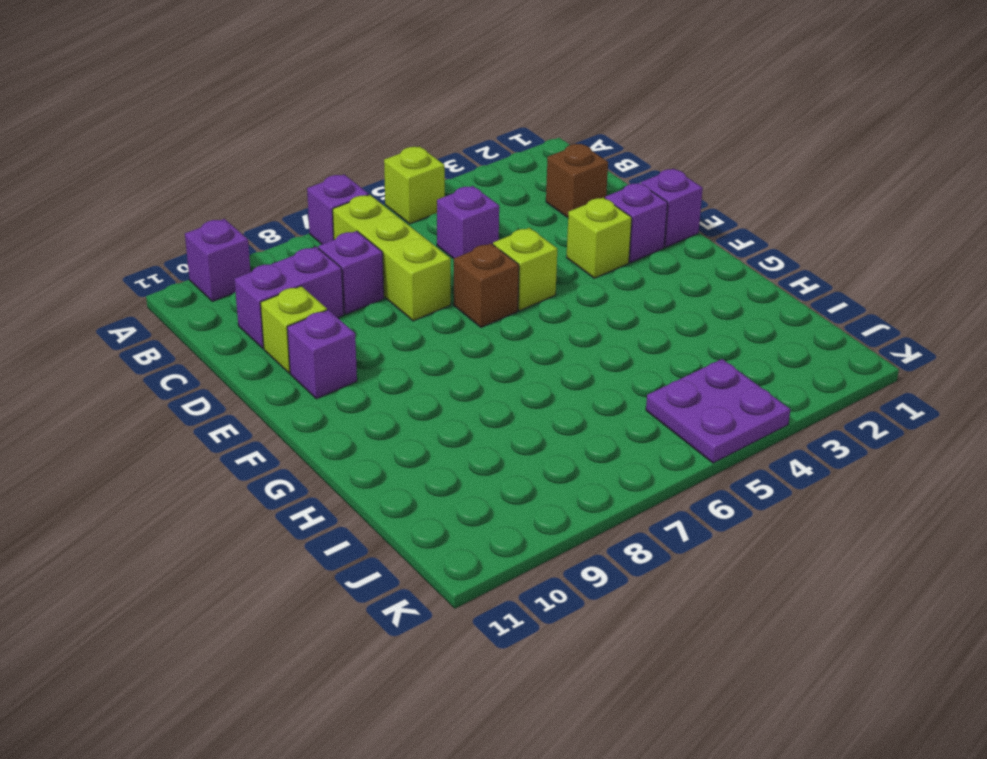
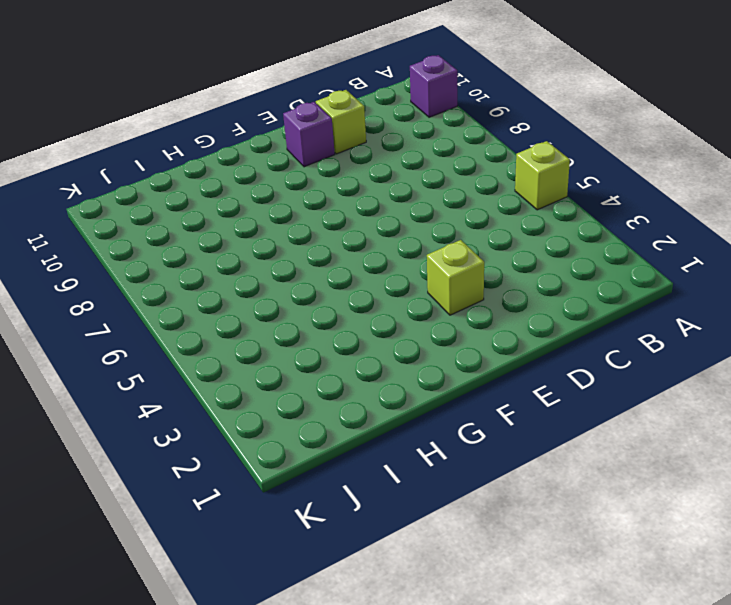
none -> purple 1x1 brick [307,175,369,244]
none -> lime 1x3 brick [333,195,451,321]
none -> brown 1x1 brick [546,144,608,218]

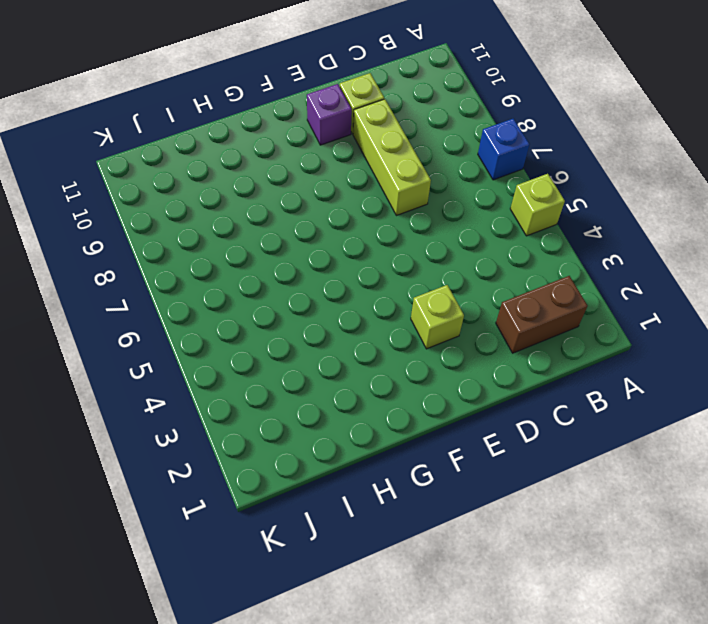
blue 1x1 brick [478,119,529,180] -> purple 1x1 brick [307,175,369,244]
brown 1x2 brick [496,276,588,353] -> brown 1x1 brick [546,144,608,218]
lime 1x3 brick [353,99,431,216] -> lime 1x3 brick turned to [333,195,451,321]
none -> purple 1x1 brick [185,219,251,301]
none -> purple 1x1 brick [437,186,499,259]
none -> purple 1x1 brick [318,231,384,314]

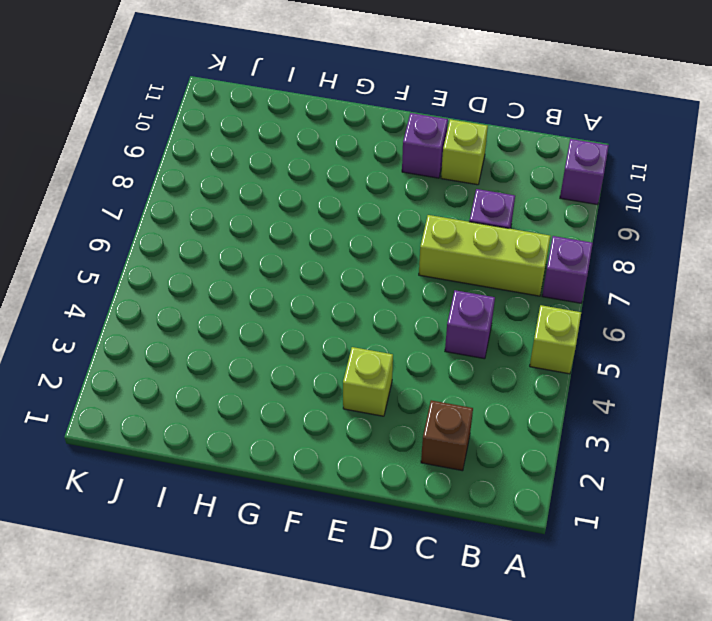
none -> purple 1x2 brick [234,247,344,348]
none -> purple 1x1 brick [641,169,703,247]
none -> purple 1x1 brick [605,183,668,263]

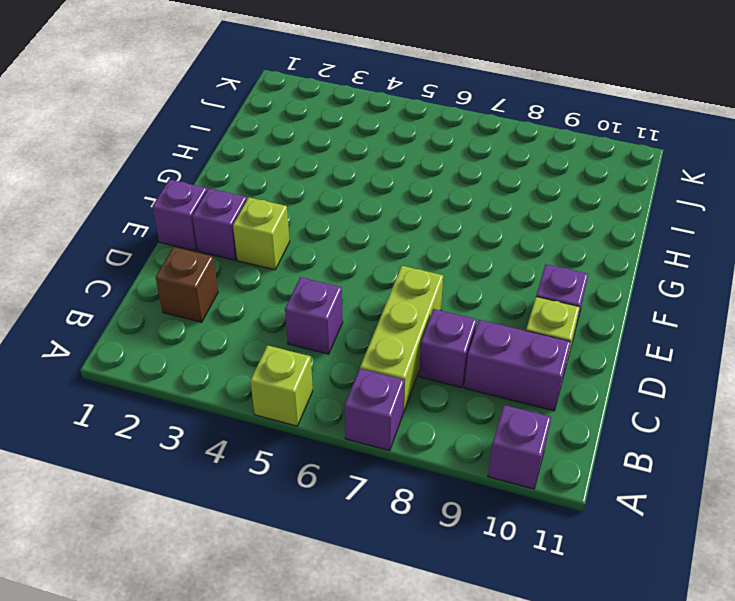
none -> lime 1x1 brick [493,228,557,311]
none -> brown 1x1 brick [454,243,519,327]
none -> purple 2x2 plate [646,359,790,463]

